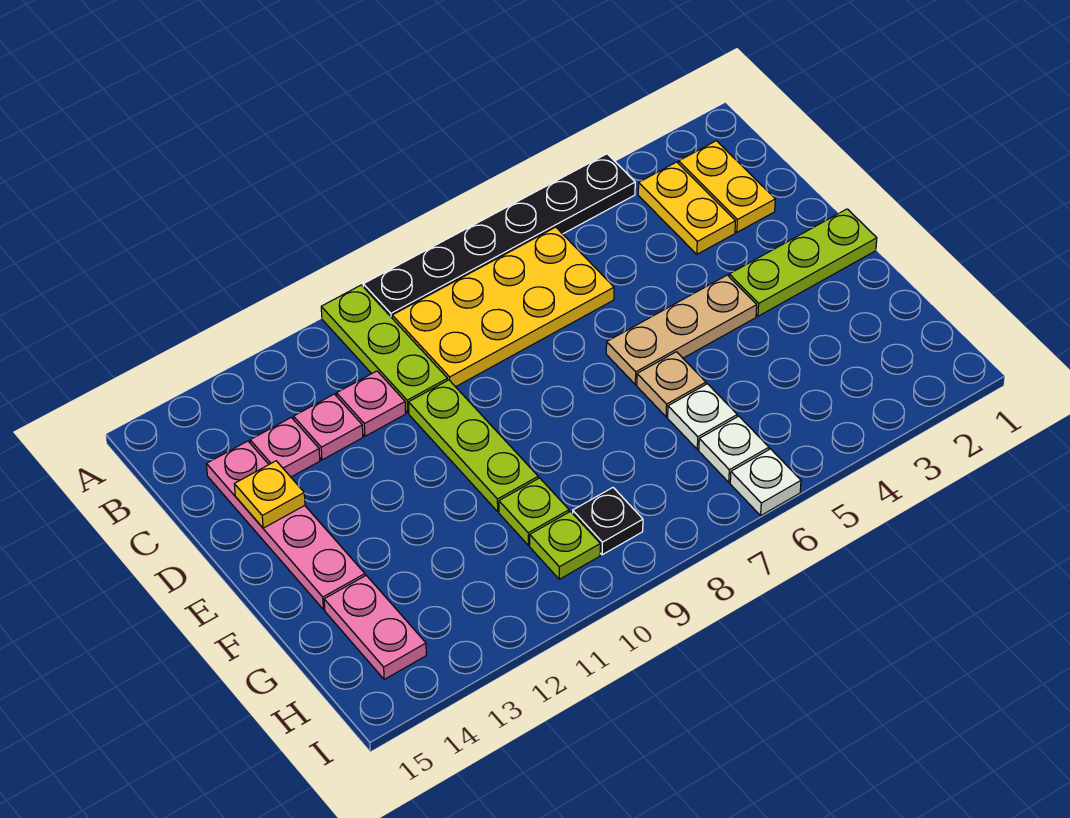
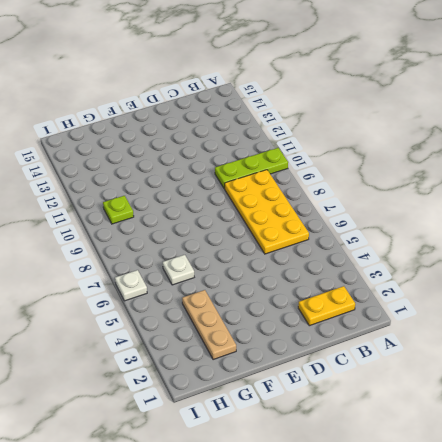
tan 1x3 plate [182,290,236,360] -> tan 1x3 plate moved to [606,275,757,385]
none -> black 1x6 plate [363,154,635,318]
none -> yellow 1x2 plate [638,162,735,254]
none -> pink 1x1 plate [337,371,406,436]

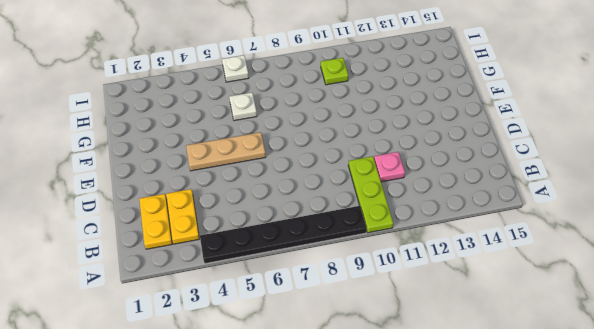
none -> yellow 2x4 plate [392,227,614,387]
none -> pink 1x1 plate [294,394,363,460]
none -> pink 1x1 plate [250,417,320,477]

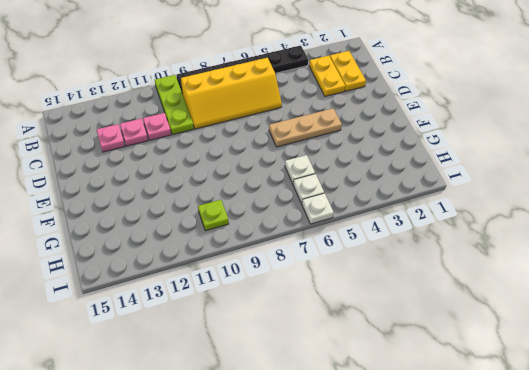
yellow 2x4 slope [181,58,282,129] -> yellow 2x4 plate [392,227,614,387]
none -> pink 1x4 plate [206,441,365,610]
none -> lime 1x3 plate [409,380,538,511]
none -> lime 1x3 plate [729,209,877,316]

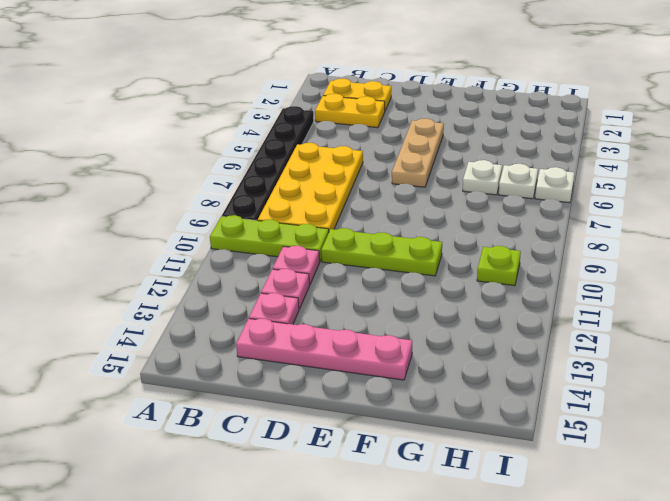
none -> lime 1x3 plate [729,209,877,316]
none -> tan 1x1 plate [637,352,706,417]
none -> lime 1x1 plate [499,478,569,545]

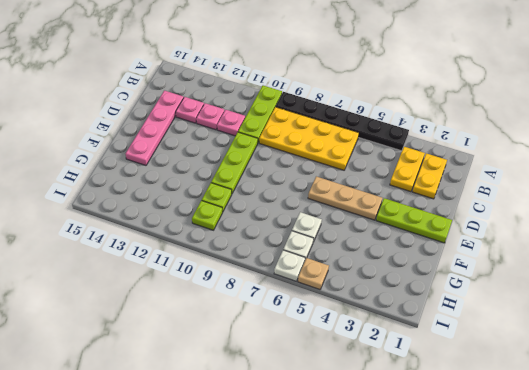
tan 1x1 plate [298,258,329,290] -> tan 1x1 plate moved to [637,352,706,417]
none -> pink 1x2 plate [324,575,426,680]
none -> black 1x1 plate [573,488,643,555]
none -> yellow 1x1 plate [234,461,305,528]

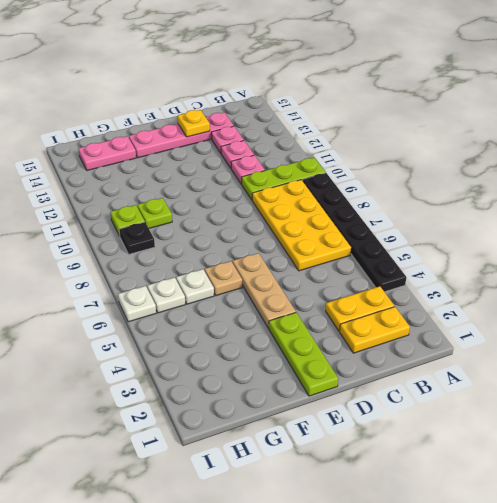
none -> lime 1x3 plate [409,380,538,511]

